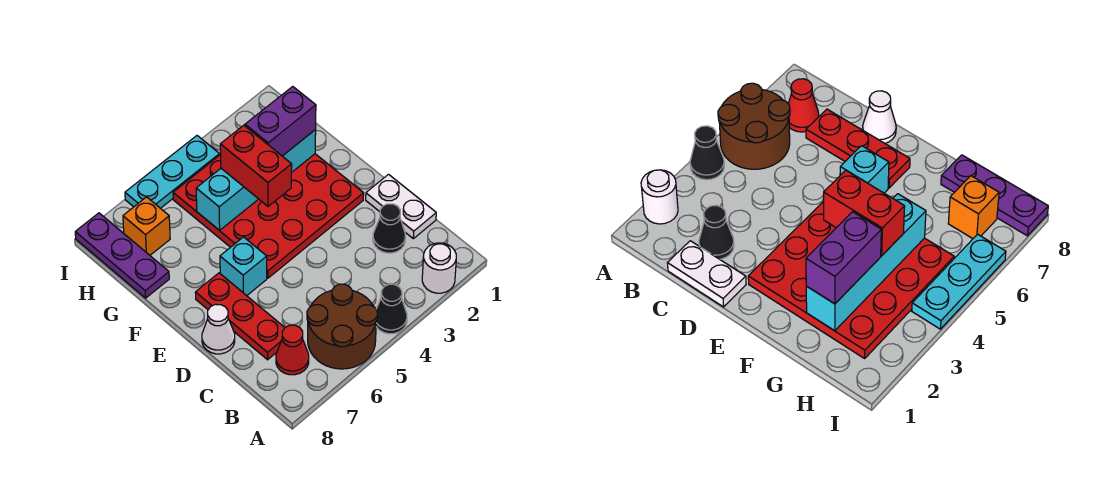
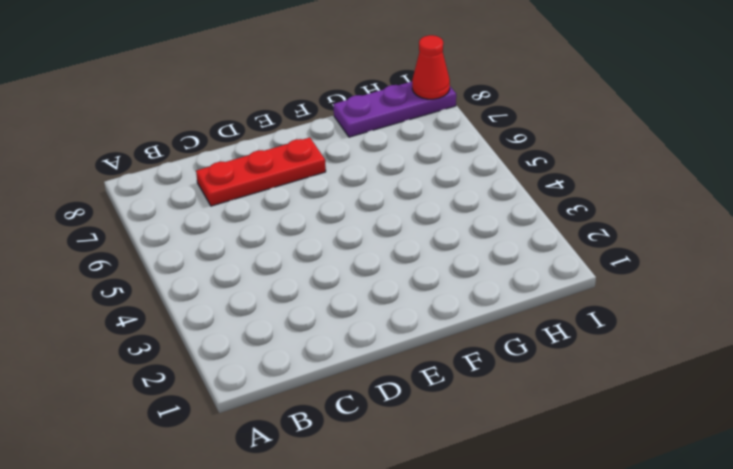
red 1x1 cone [412,35,450,99] -> red 1x1 cone moved to [276,325,309,375]
none -> white 1x1 round brick [422,243,456,293]
none -> black 1x1 cone [376,284,407,334]
none -> brown 2x2 round brick [307,284,377,369]

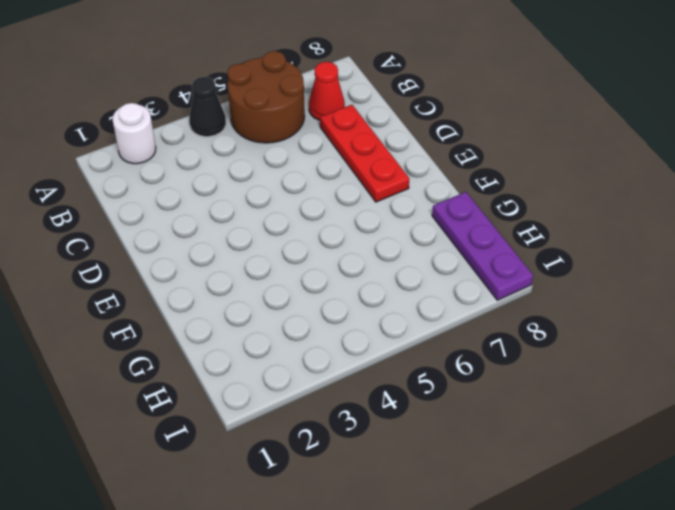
none -> white 1x2 plate [366,174,436,239]
none -> black 1x1 cone [373,204,405,253]
none -> white 1x1 cone [202,304,235,354]

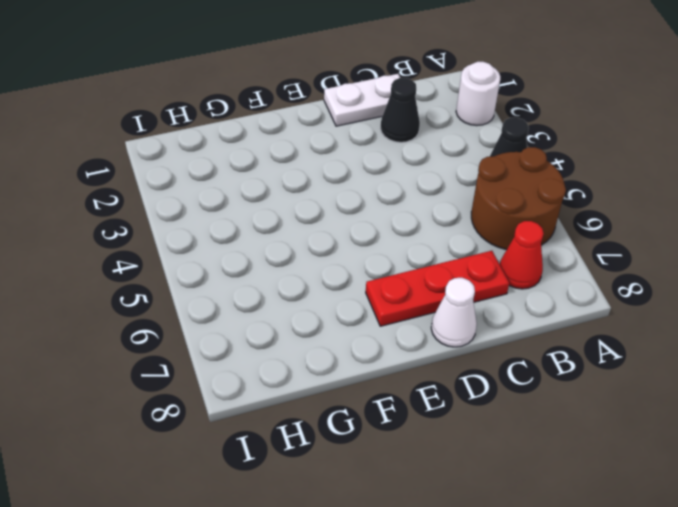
none -> red 4x4 plate [173,154,364,278]
none -> cyan 1x1 brick [220,237,267,296]
none -> purple 1x3 plate [75,213,169,298]

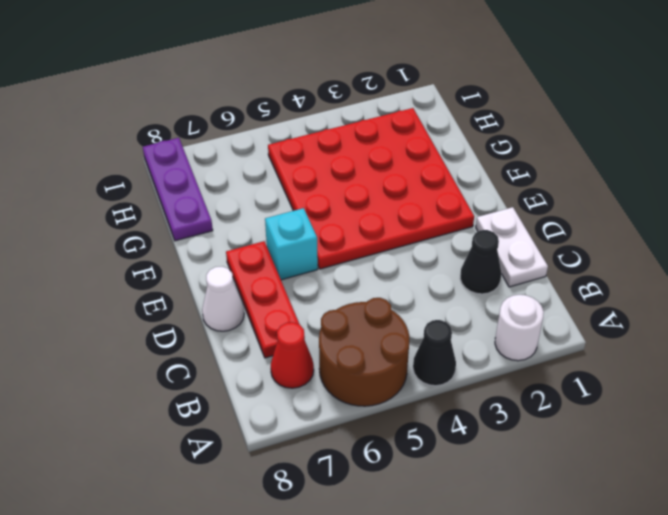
none -> orange 1x1 brick [123,197,170,255]
none -> cyan 1x3 plate [125,136,220,208]
none -> cyan 1x4 brick [196,130,316,231]

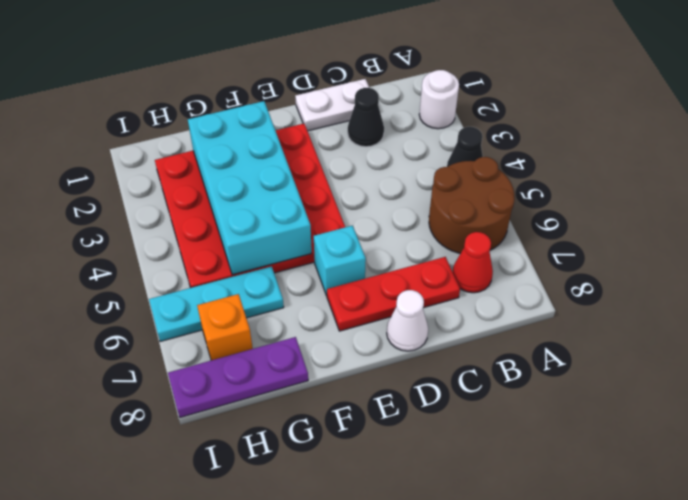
cyan 2x4 brick [188,101,312,275] -> cyan 1x4 brick [196,130,316,231]
cyan 1x3 plate [149,266,284,341] -> cyan 1x3 plate turned to [125,136,220,208]
none -> red 1x2 brick [220,125,292,206]
none -> purple 1x2 brick [245,87,316,156]

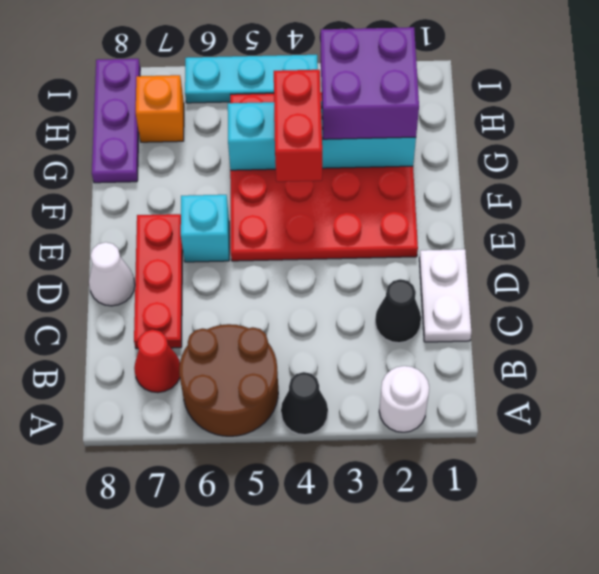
purple 2x2 brick [321,27,419,139] -> purple 1x2 brick [245,87,316,156]

